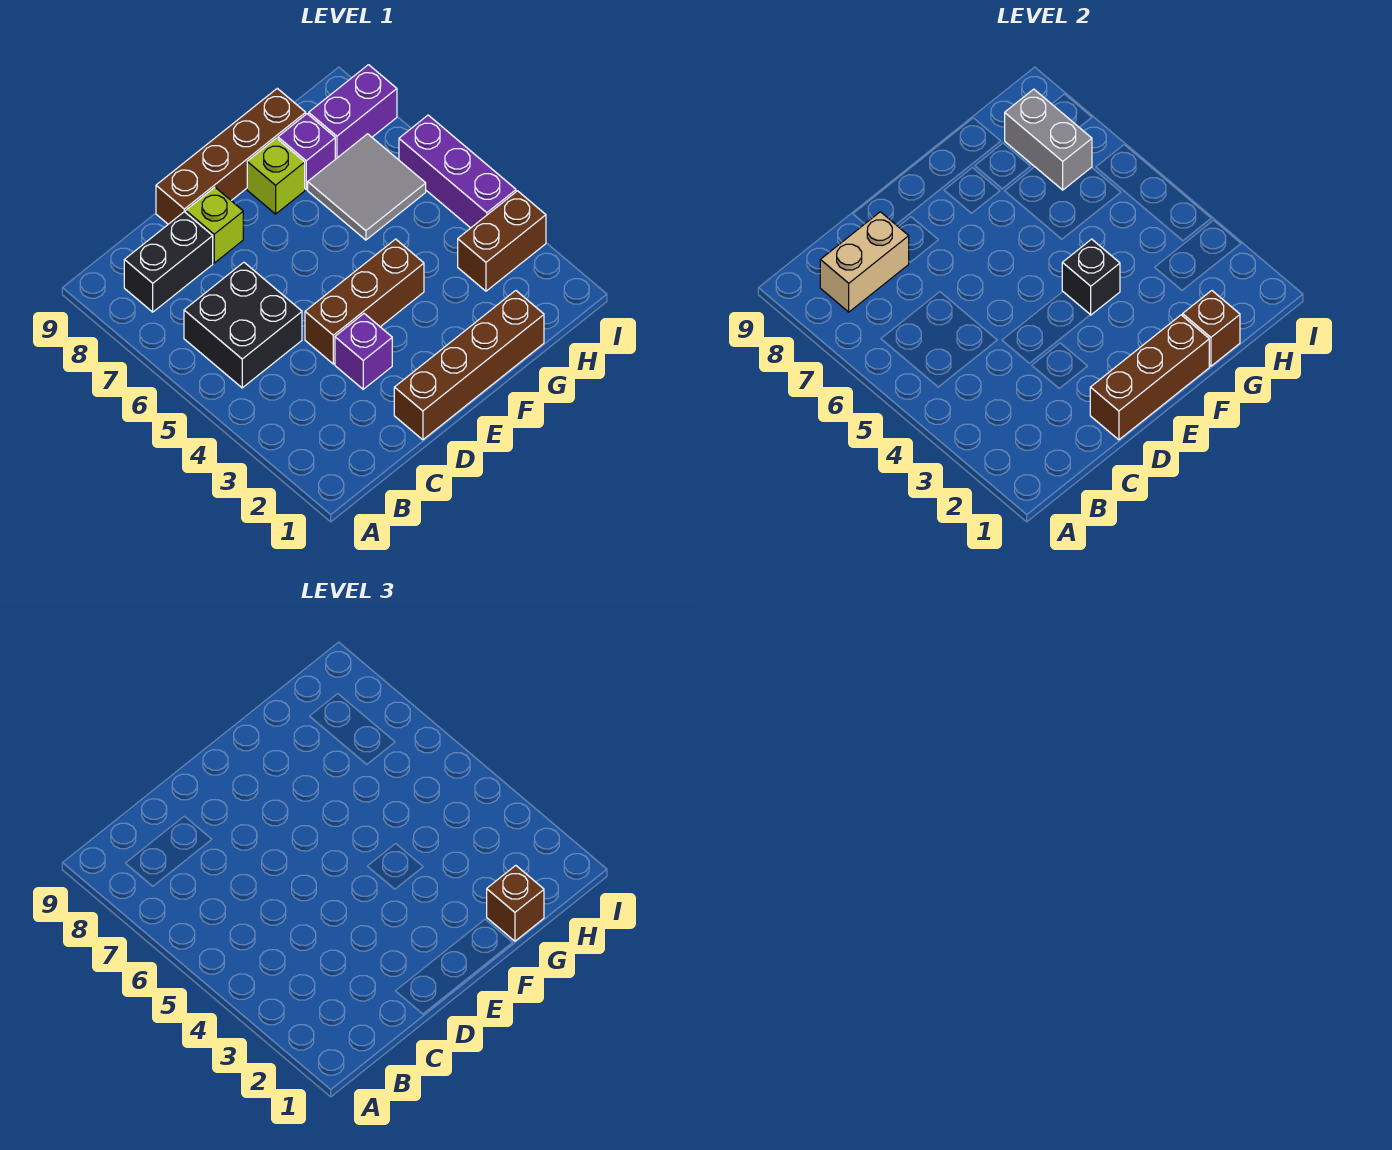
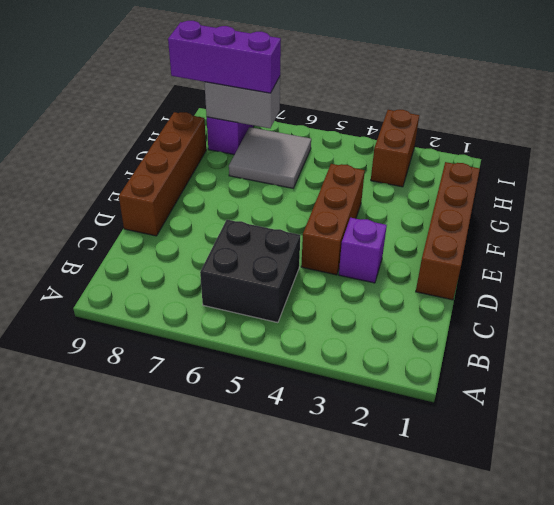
purple 1x3 brick [168,21,281,93] -> purple 1x3 brick moved to [399,115,516,228]
none -> black 1x2 brick [124,212,213,312]
none -> lime 1x1 brick [186,187,243,263]
none -> lime 1x1 brick [247,138,305,214]

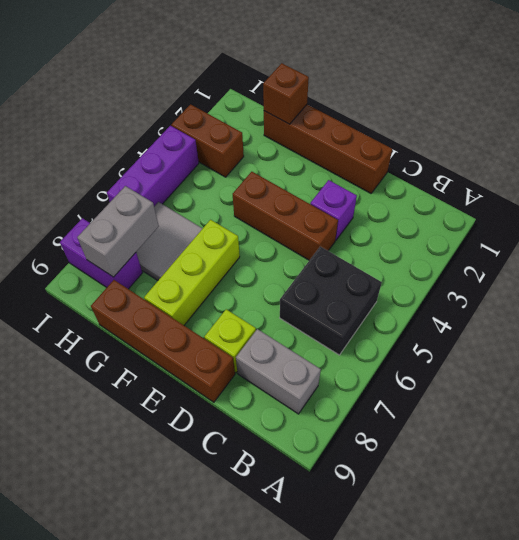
grey 1x2 brick [236,329,321,414] -> black 1x2 brick [124,212,213,312]
lime 1x3 brick [144,220,240,325] -> lime 1x1 brick [247,138,305,214]
none -> purple 1x1 brick [278,114,335,189]
none -> tan 1x2 brick [820,212,909,312]
none -> brown 1x3 brick [1090,315,1209,440]

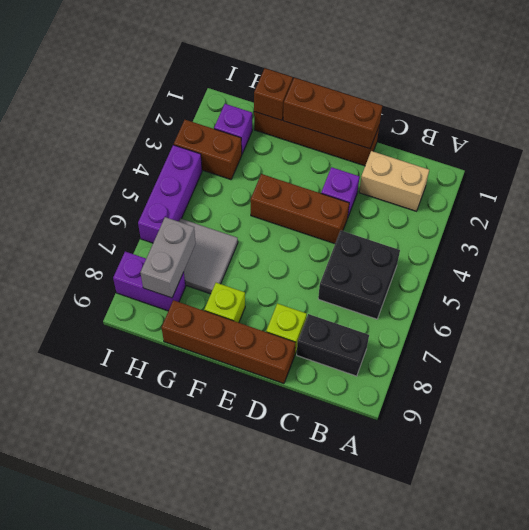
tan 1x2 brick [359,151,429,211] -> tan 1x2 brick moved to [820,212,909,312]
purple 1x1 brick [214,104,252,154] -> purple 1x1 brick moved to [278,114,335,189]
none -> black 1x1 brick [1062,239,1120,315]
none -> brown 1x1 brick [487,865,544,941]

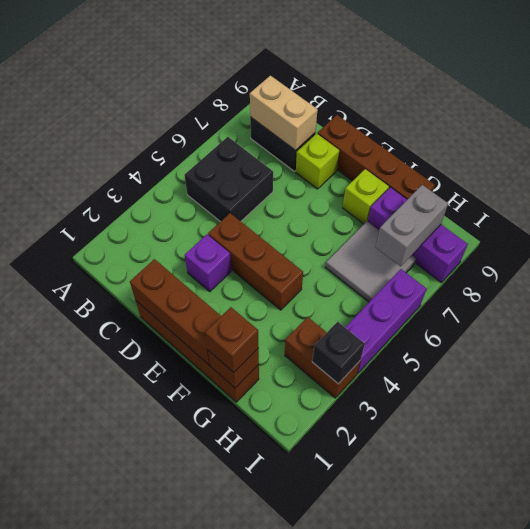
black 1x1 brick [312,322,365,384] -> black 1x1 brick moved to [1062,239,1120,315]

